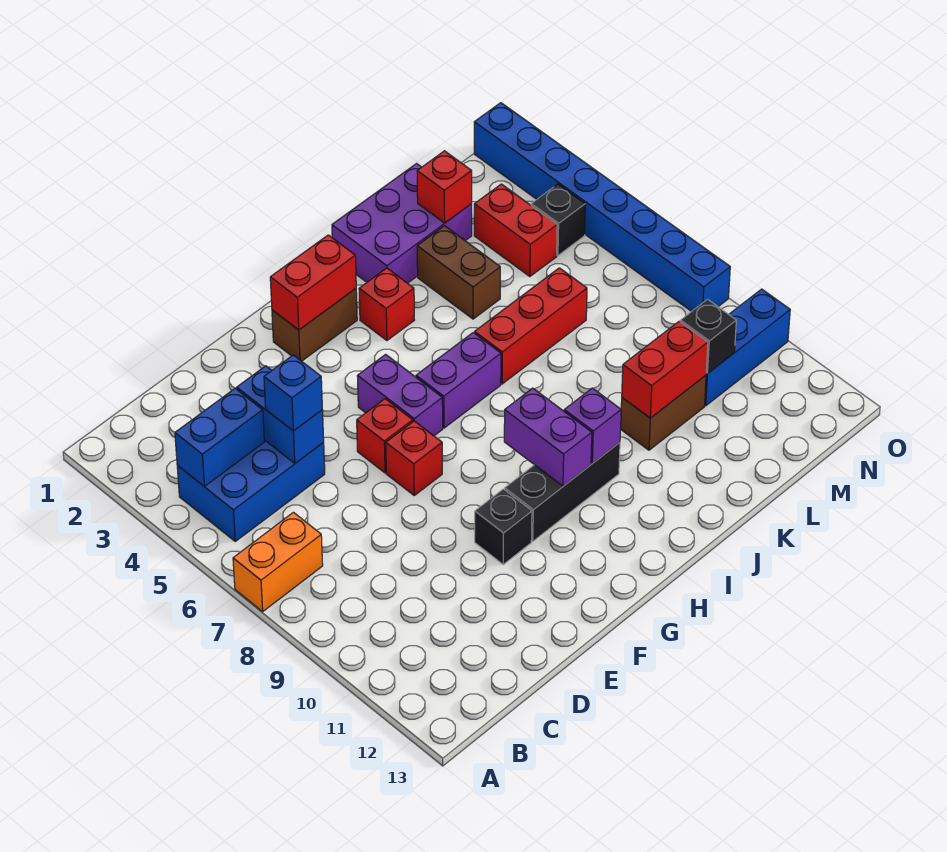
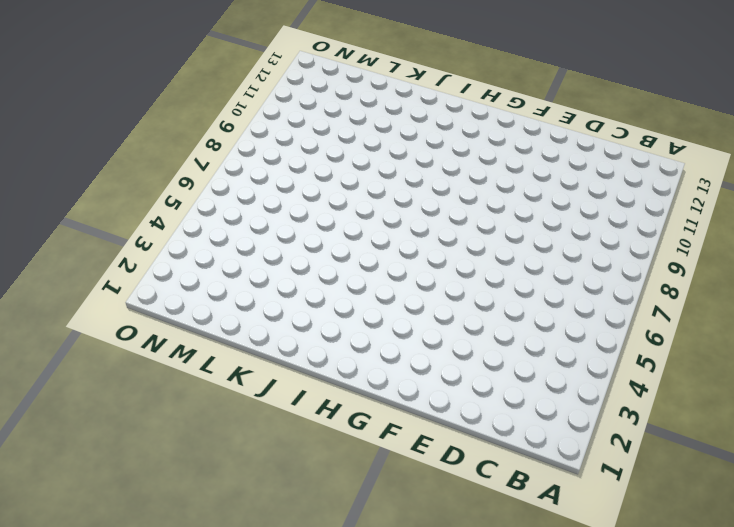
none -> orange 1x2 brick [233,512,323,611]
none -> blue 2x3 brick [177,440,325,541]
none -> red 1x1 brick [357,399,413,473]

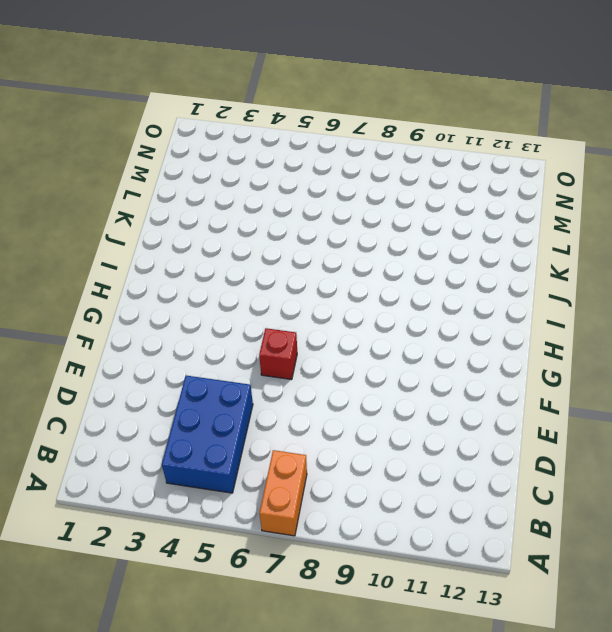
none -> red 1x1 brick [386,421,442,495]
none -> black 1x1 brick [475,489,532,564]
none -> brown 1x2 brick [272,289,357,361]

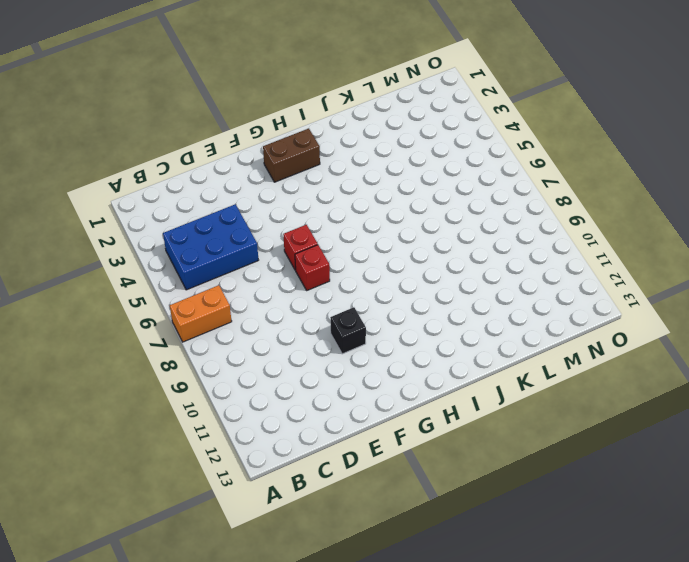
none -> purple 1x2 brick [357,354,443,436]
none -> black 1x3 brick [505,442,620,541]
none -> purple 1x2 brick [416,333,501,428]

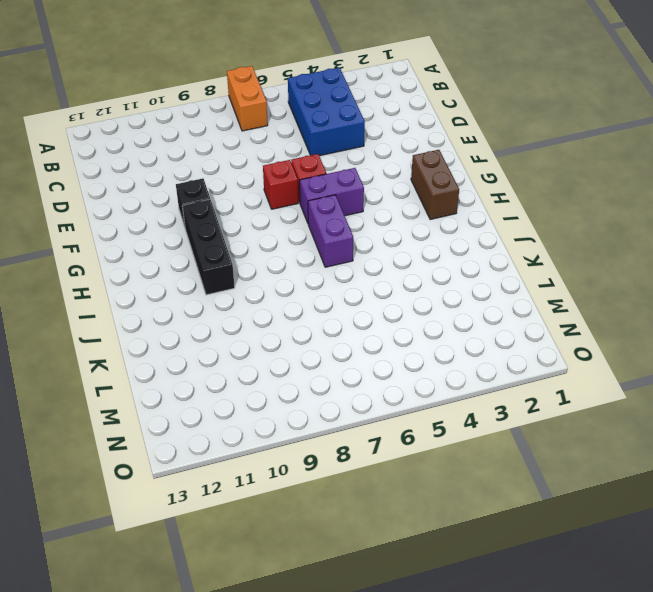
none -> red 1x1 brick [359,268,414,341]
none -> purple 2x3 brick [332,164,472,283]
none -> red 1x3 brick [475,268,587,384]

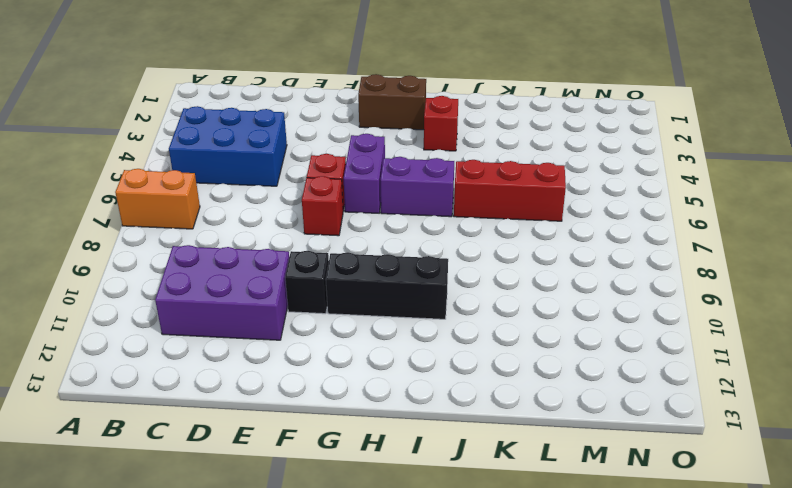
purple 2x3 brick [155,245,289,340] -> purple 2x3 brick moved to [332,164,472,283]
none -> brown 1x2 brick [417,226,500,319]
none -> brown 1x2 brick [621,375,706,450]
none -> red 1x2 brick [474,184,557,277]

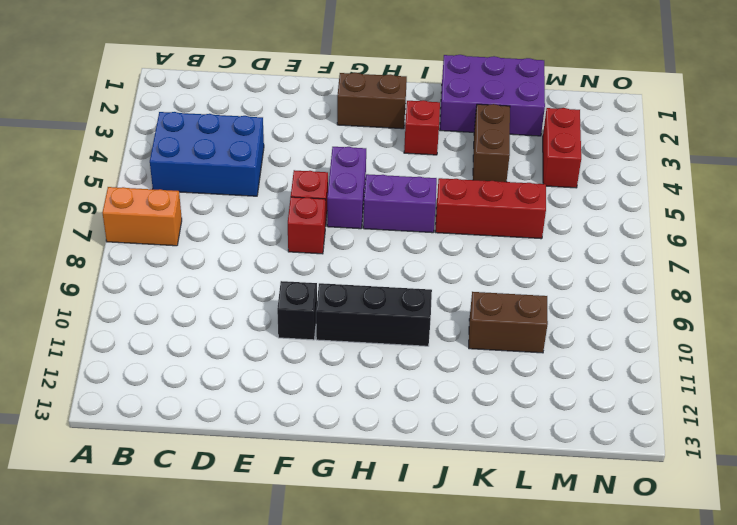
none -> blue 1x3 brick [705,289,790,406]
none -> black 1x1 brick [531,184,585,255]
none -> blue 1x8 brick [474,103,730,311]

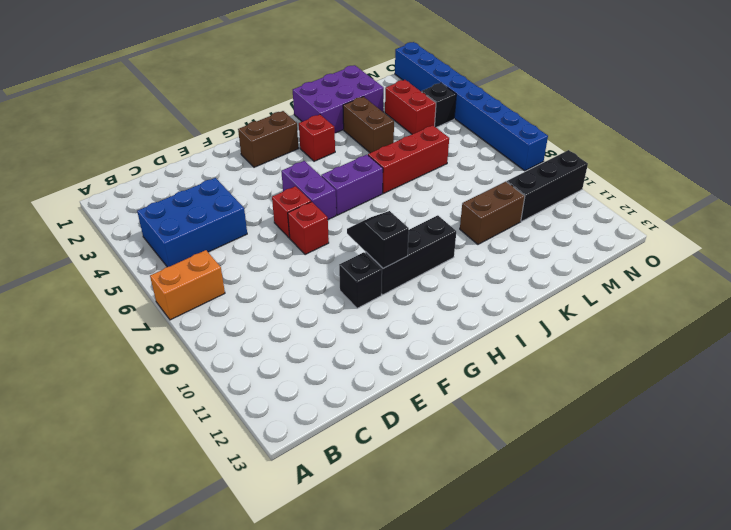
black 1x2 slope [347,211,409,268] -> none
black 1x3 brick [507,150,588,221] -> blue 1x3 brick [705,289,790,406]
none -> blue 1x2 brick [175,388,264,486]
none -> blue 1x2 brick [237,366,324,463]
none -> red 1x2 brick [270,235,356,330]

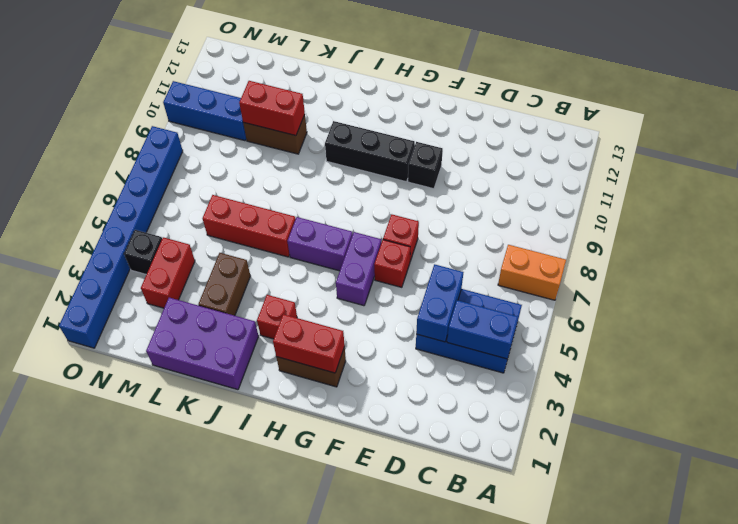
none -> purple 1x2 brick [504,388,592,486]
none -> purple 1x1 brick [564,388,621,463]
none -> red 1x1 brick [417,151,472,223]

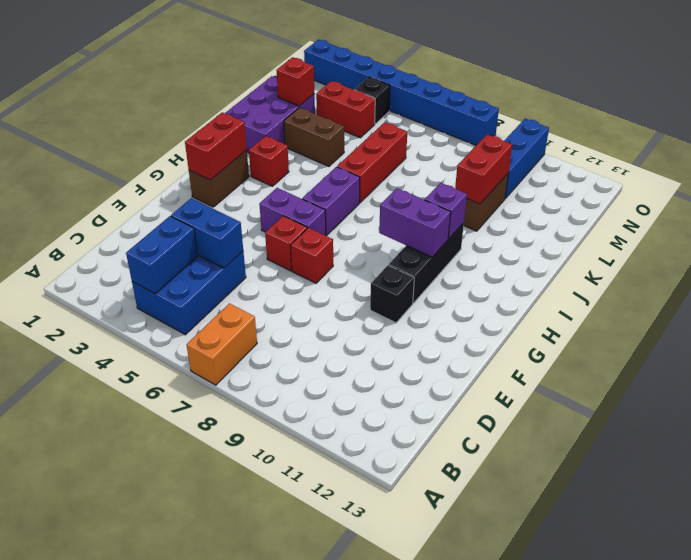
none -> black 1x1 brick [680,299,736,374]
none -> blue 1x1 brick [264,355,322,431]

